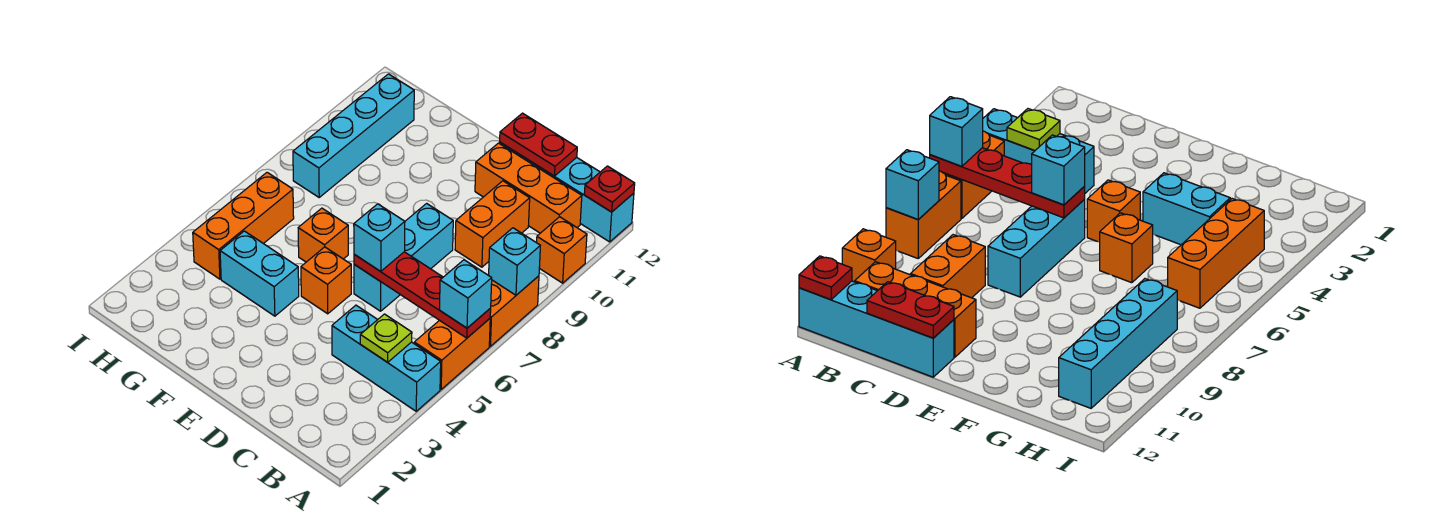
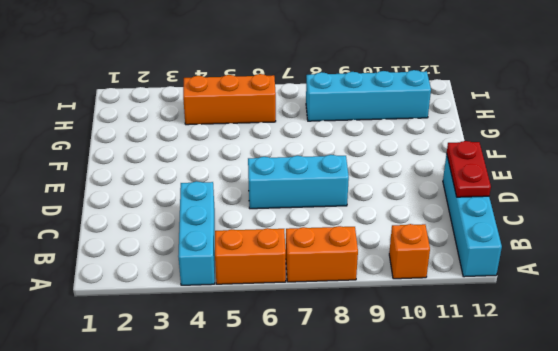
none -> orange 1x3 brick [475,143,582,233]
none -> orange 1x2 brick [455,181,530,267]
none -> orange 1x1 brick [301,247,351,314]

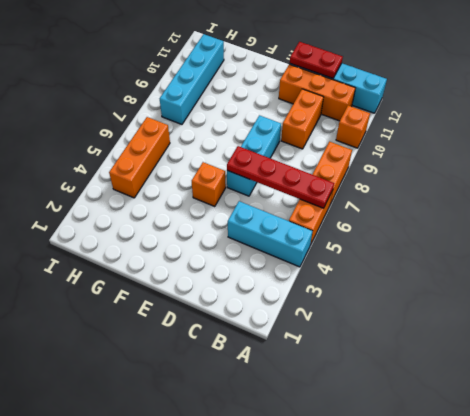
none -> cyan 1x2 brick [220,231,299,316]
none -> orange 1x1 brick [298,208,348,262]
none -> cyan 1x1 brick [489,228,540,295]

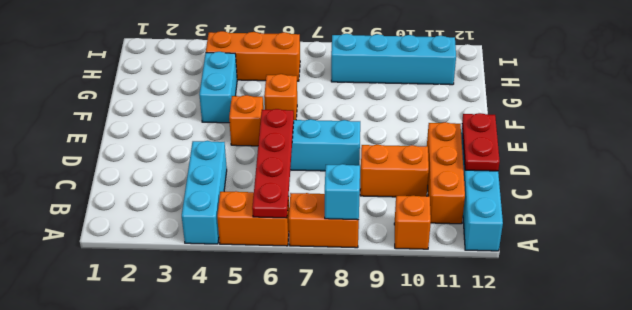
none -> red 1x1 plate [584,166,635,212]
none -> lime 1x1 plate [360,314,412,362]
none -> cyan 1x1 brick [440,260,492,328]

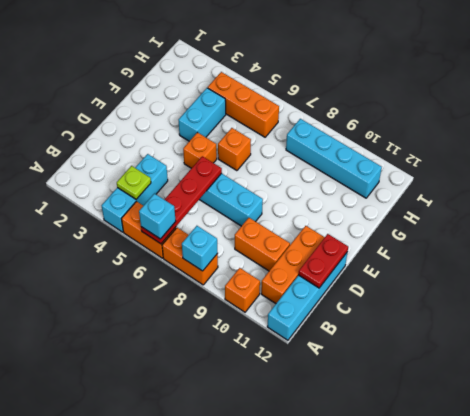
none -> red 1x1 plate [584,166,635,212]
none -> cyan 1x1 brick [354,204,405,271]

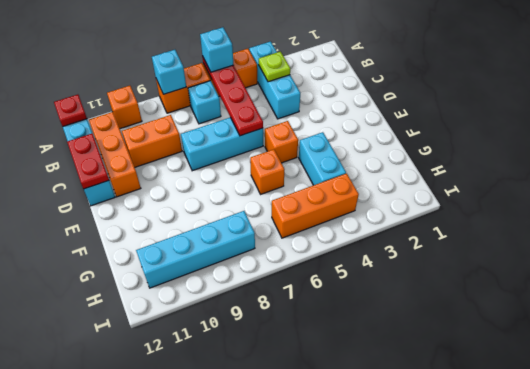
cyan 1x1 brick [188,81,221,124] -> cyan 1x1 brick moved to [354,204,405,271]

